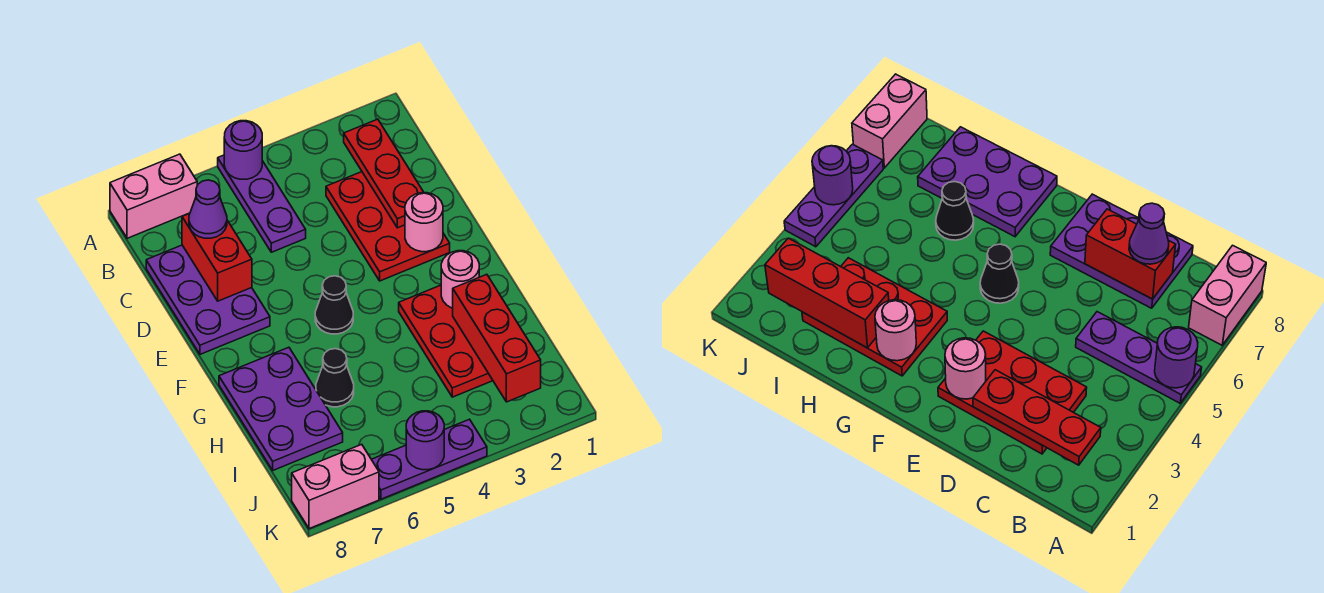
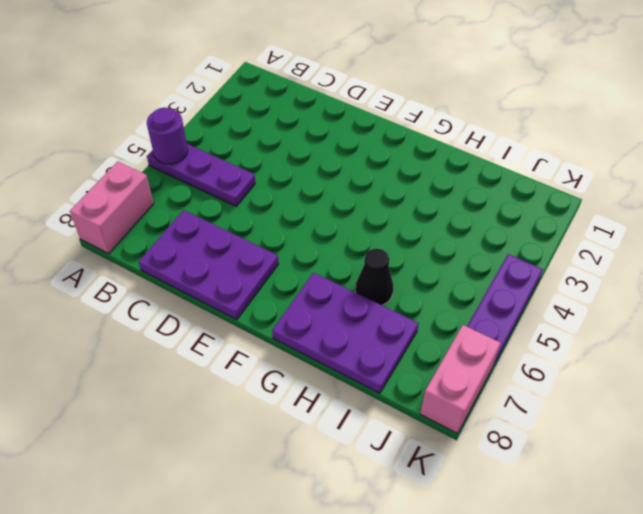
none -> red 2x3 plate [326,172,450,281]
none -> black 1x1 cone [315,276,353,334]
none -> red 2x3 plate [399,285,493,397]

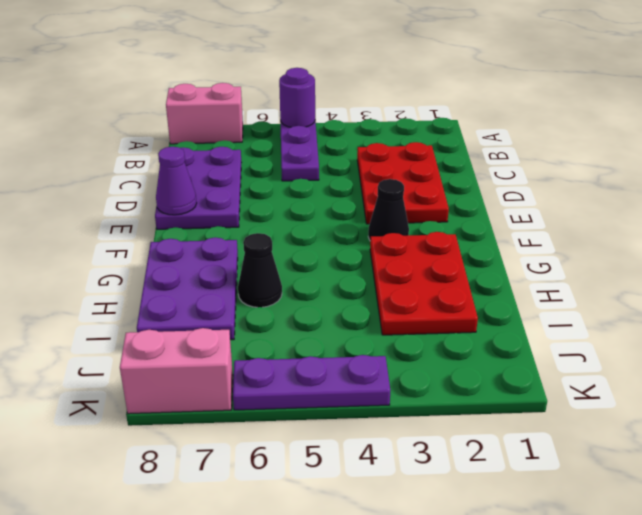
purple 1x1 cone [156,147,197,215] -> purple 1x1 cone moved to [189,180,227,238]
black 1x1 cone [368,179,409,240] -> black 1x1 cone moved to [315,276,353,334]
none -> red 1x3 plate [344,119,424,228]
none -> red 1x2 brick [182,214,252,301]
none -> pink 1x1 round brick [405,193,443,252]

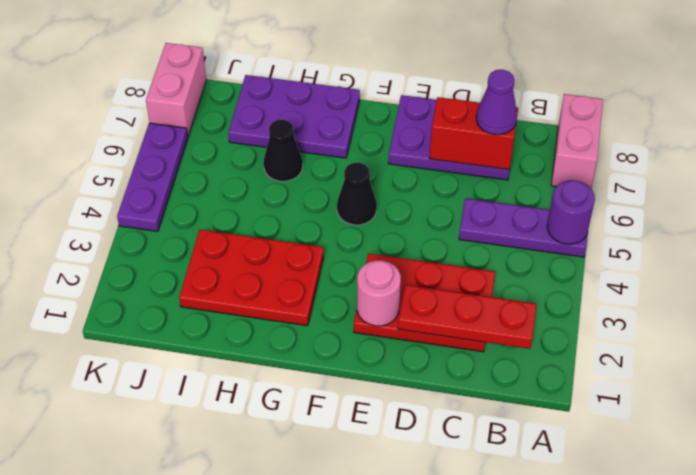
none -> pink 1x1 round brick [441,251,479,308]
none -> red 1x3 brick [453,274,541,402]
none -> purple 1x1 round brick [406,411,444,470]

